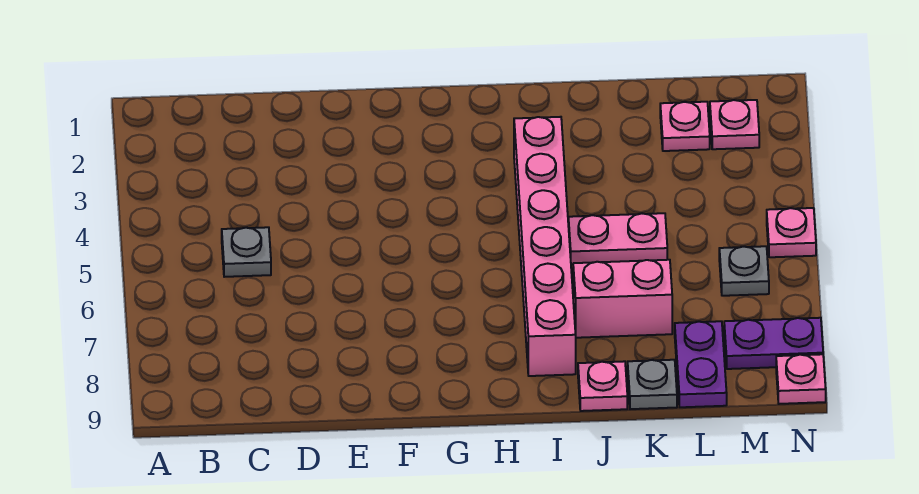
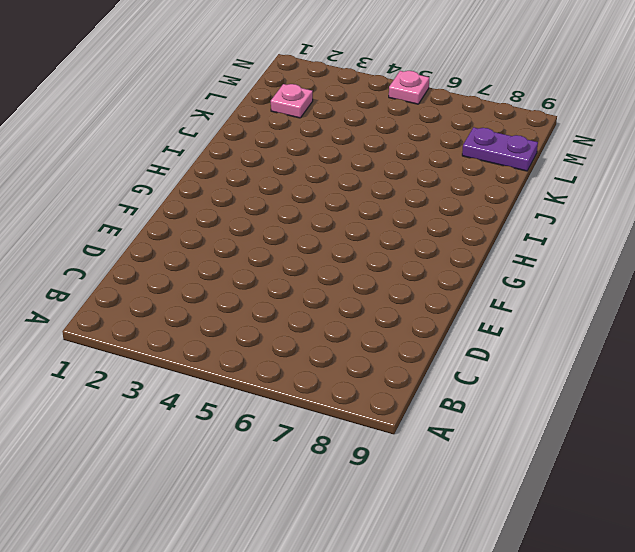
none -> grey 1x1 plate [222,227,271,277]
none -> pink 1x6 brick [514,117,576,376]
none -> pink 1x2 plate [568,213,667,264]

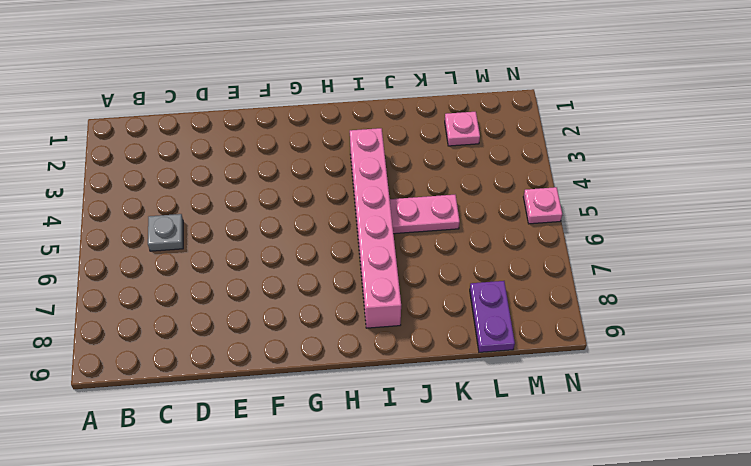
none -> pink 1x2 brick [573,260,672,338]
none -> pink 1x1 plate [578,361,627,411]
none -> grey 1x1 plate [628,360,677,409]

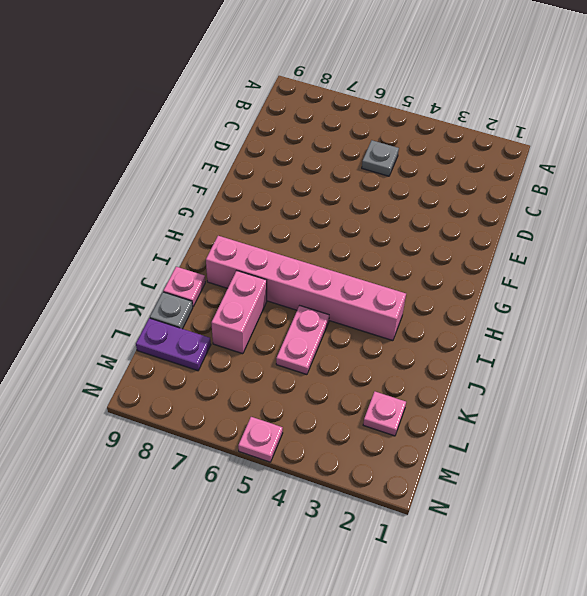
none -> pink 1x1 plate [710,100,759,149]
none -> grey 1x1 plate [719,246,769,296]
none -> purple 1x2 plate [724,318,823,369]

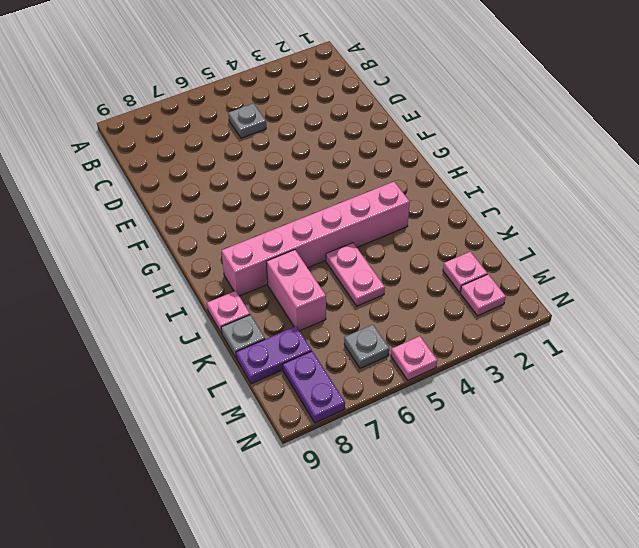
none -> pink 1x1 plate [776,354,826,404]

